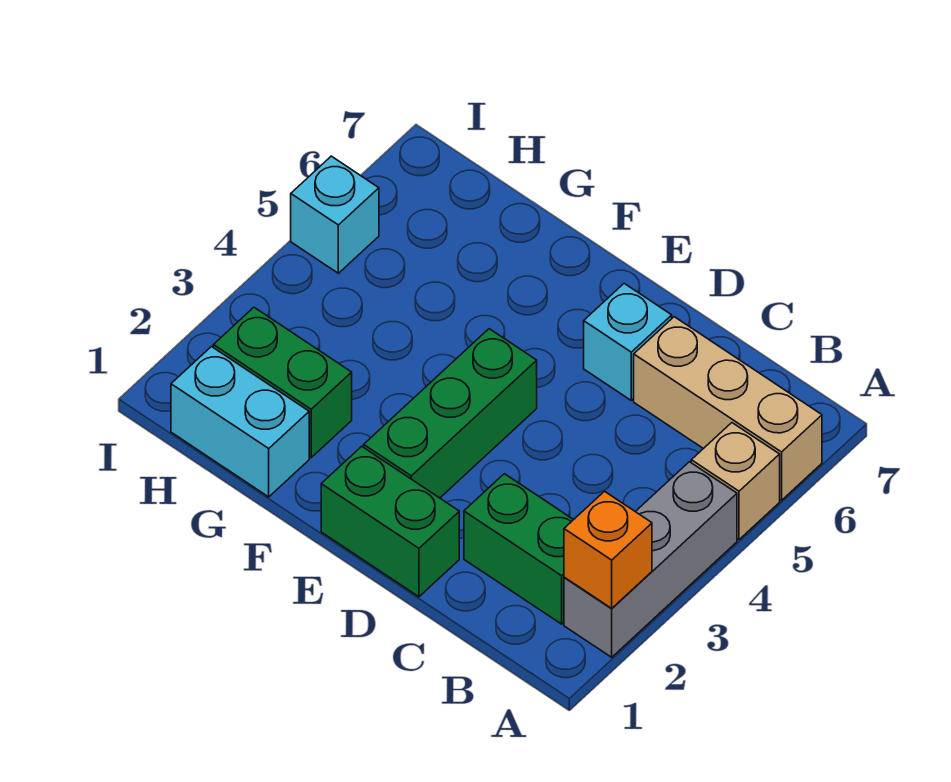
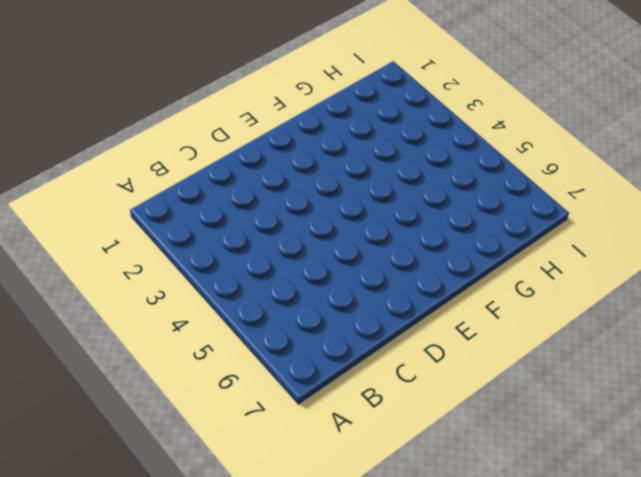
none -> grey 1x3 brick [564,462,737,657]
none -> tan 1x1 brick [691,423,780,539]

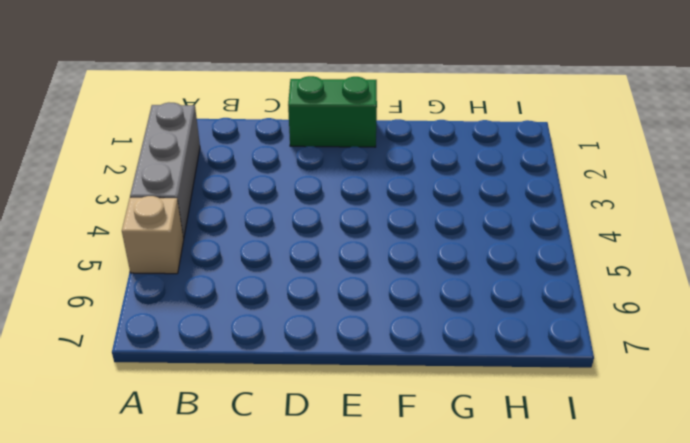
none -> tan 1x3 brick [634,317,822,500]
none -> green 1x2 brick [464,474,573,624]

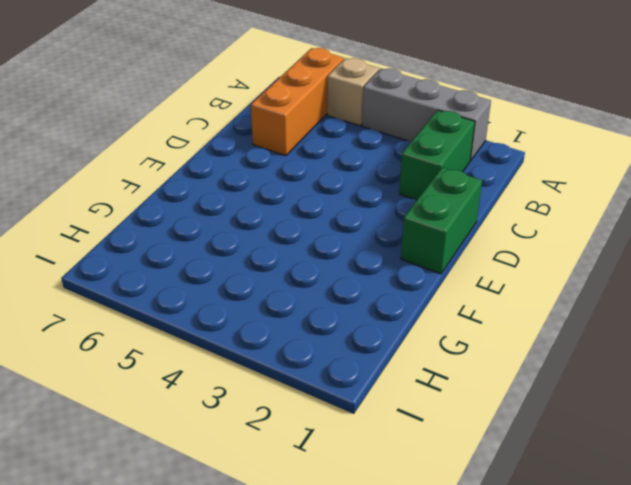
orange 1x3 brick [251,48,344,156] -> tan 1x3 brick [634,317,822,500]
none -> cyan 1x1 brick [584,284,672,400]
none -> green 1x3 brick [364,329,537,498]

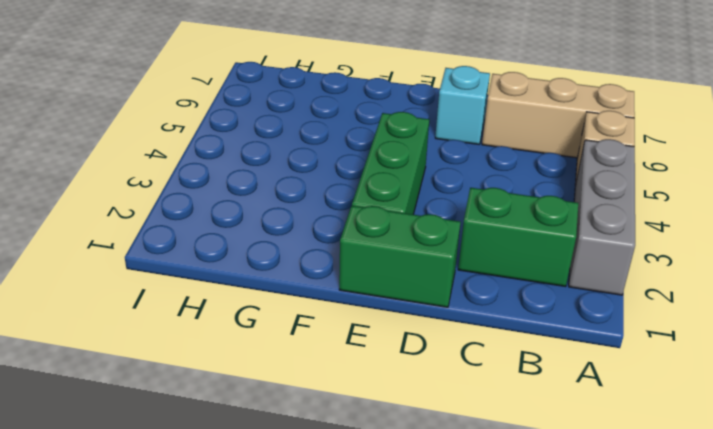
none -> cyan 1x2 brick [171,347,309,497]
none -> green 1x2 brick [213,308,352,458]

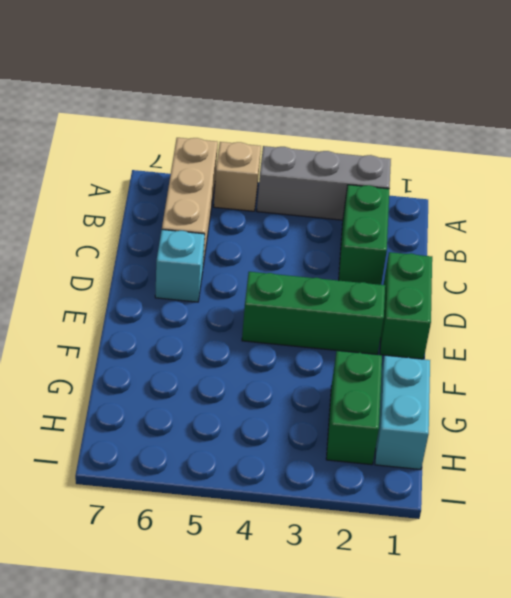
none -> cyan 1x1 brick [291,156,379,273]
none -> orange 1x1 brick [564,491,652,609]

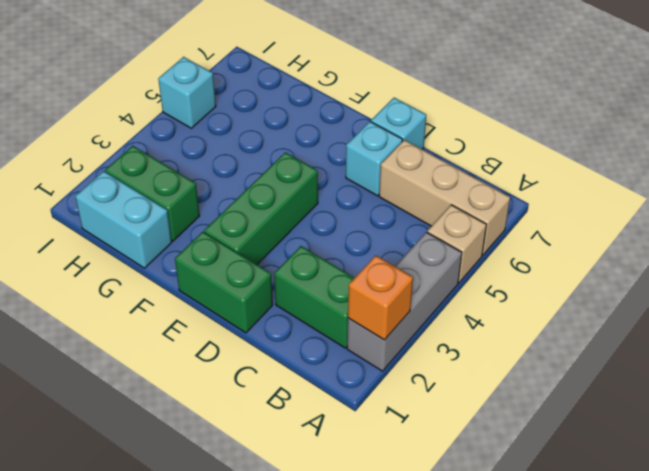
cyan 1x1 brick [371,98,426,149] -> none

